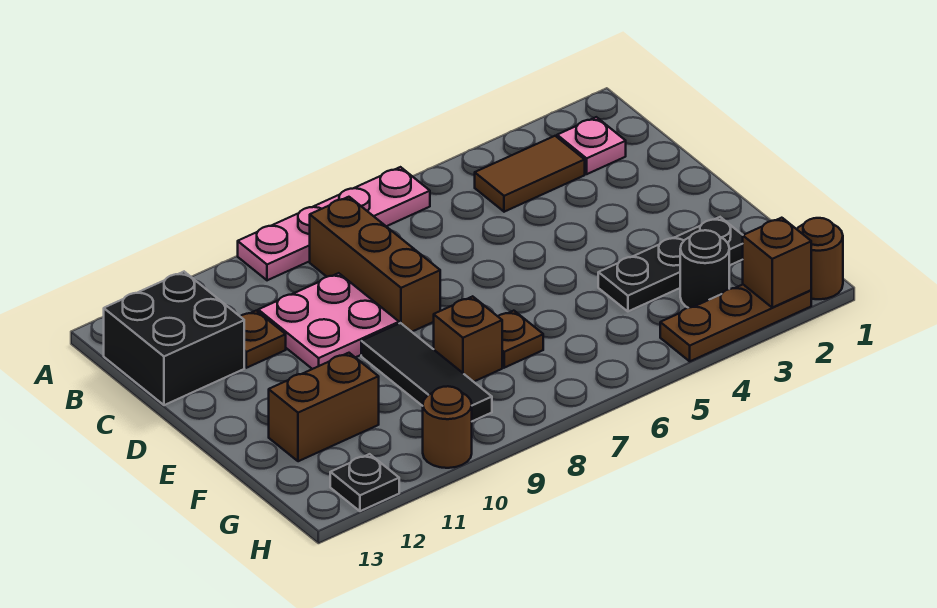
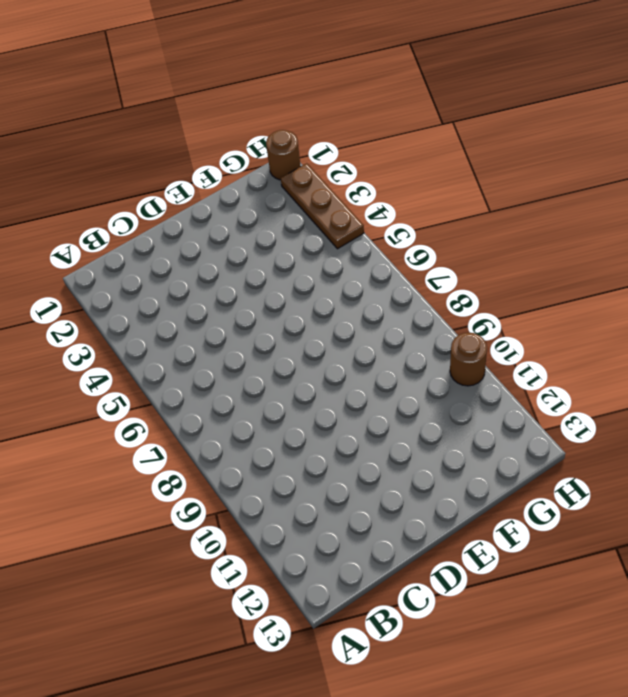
none -> pink 1x4 plate [238,167,430,280]
none -> pink 1x1 plate [557,117,626,174]
none -> brown 1x2 tile [475,136,585,212]

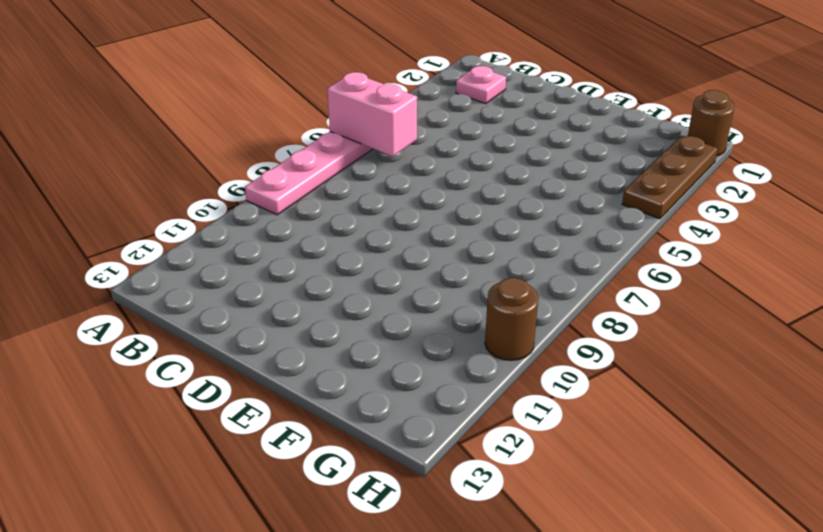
pink 1x2 brick [327,72,417,156] -> none
none -> brown 1x2 tile [475,136,585,212]
none -> brown 1x3 brick [310,197,440,332]
none -> black 2x2 brick [104,272,244,405]

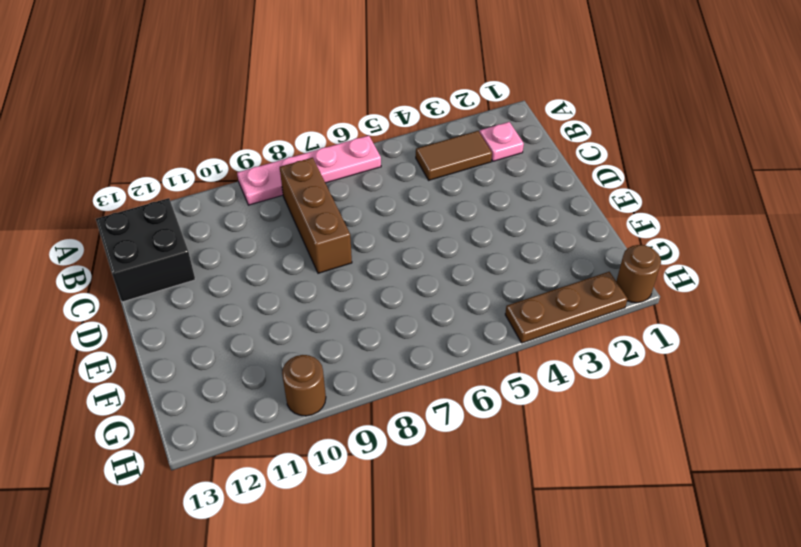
none -> pink 2x2 plate [258,273,399,369]
none -> brown 1x1 plate [240,311,286,368]
none -> black 1x3 tile [361,323,492,421]

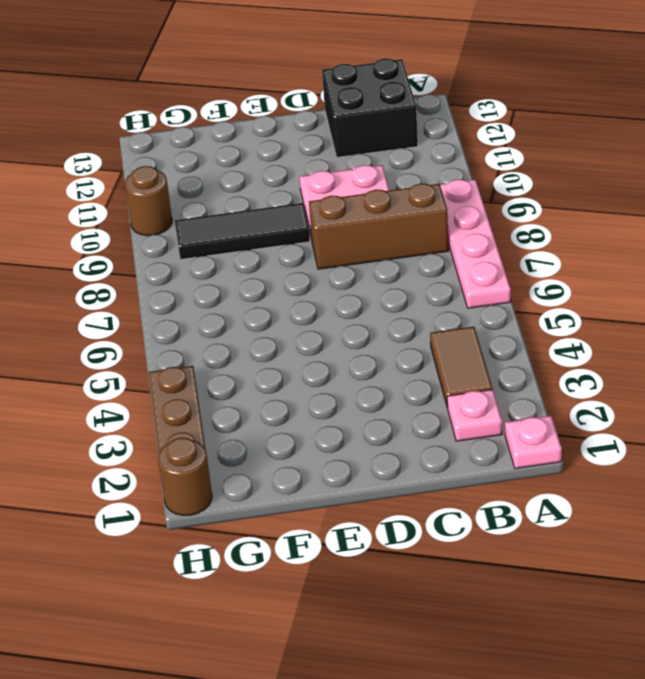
pink 1x1 plate [505,416,562,468] -> none
none -> brown 1x1 plate [240,311,286,368]
none -> black 1x3 plate [598,217,743,311]
none -> brown 1x1 plate [498,311,543,368]

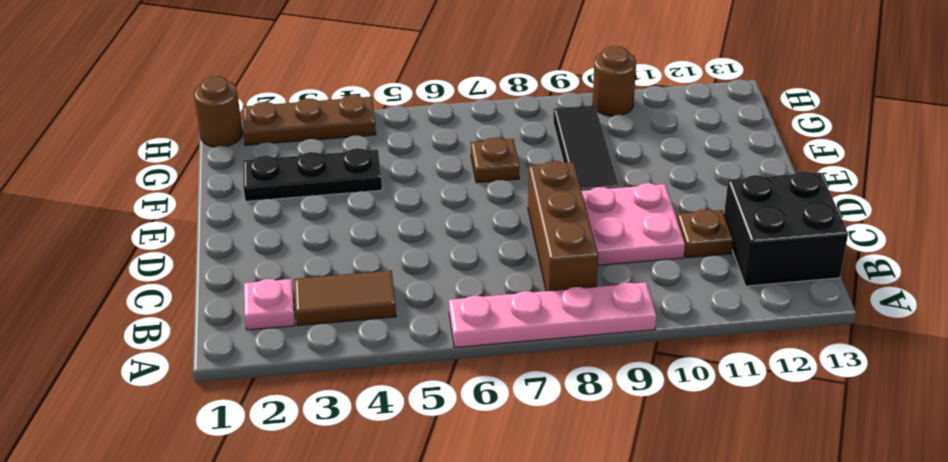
none -> brown 1x1 brick [434,296,502,382]
none -> brown 1x2 brick [269,353,379,461]
none -> black 1x1 round brick [680,230,729,308]

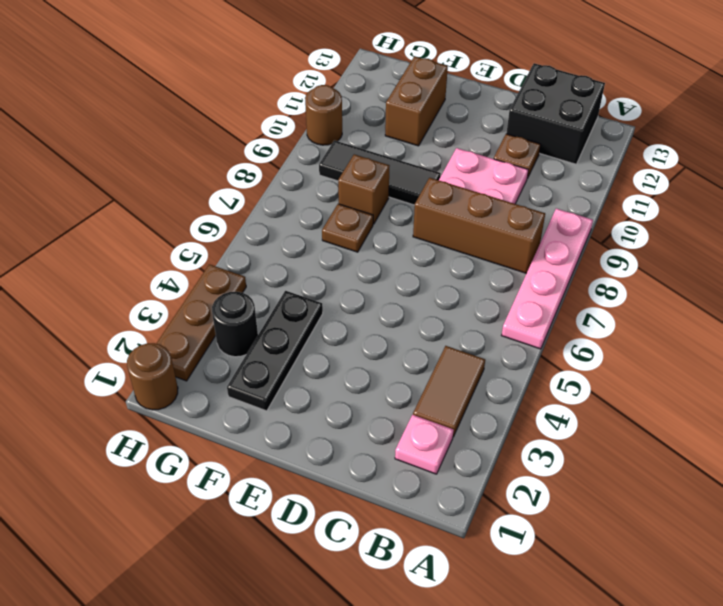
none -> black 1x1 plate [330,454,399,511]
none -> brown 1x1 brick [743,218,811,307]

